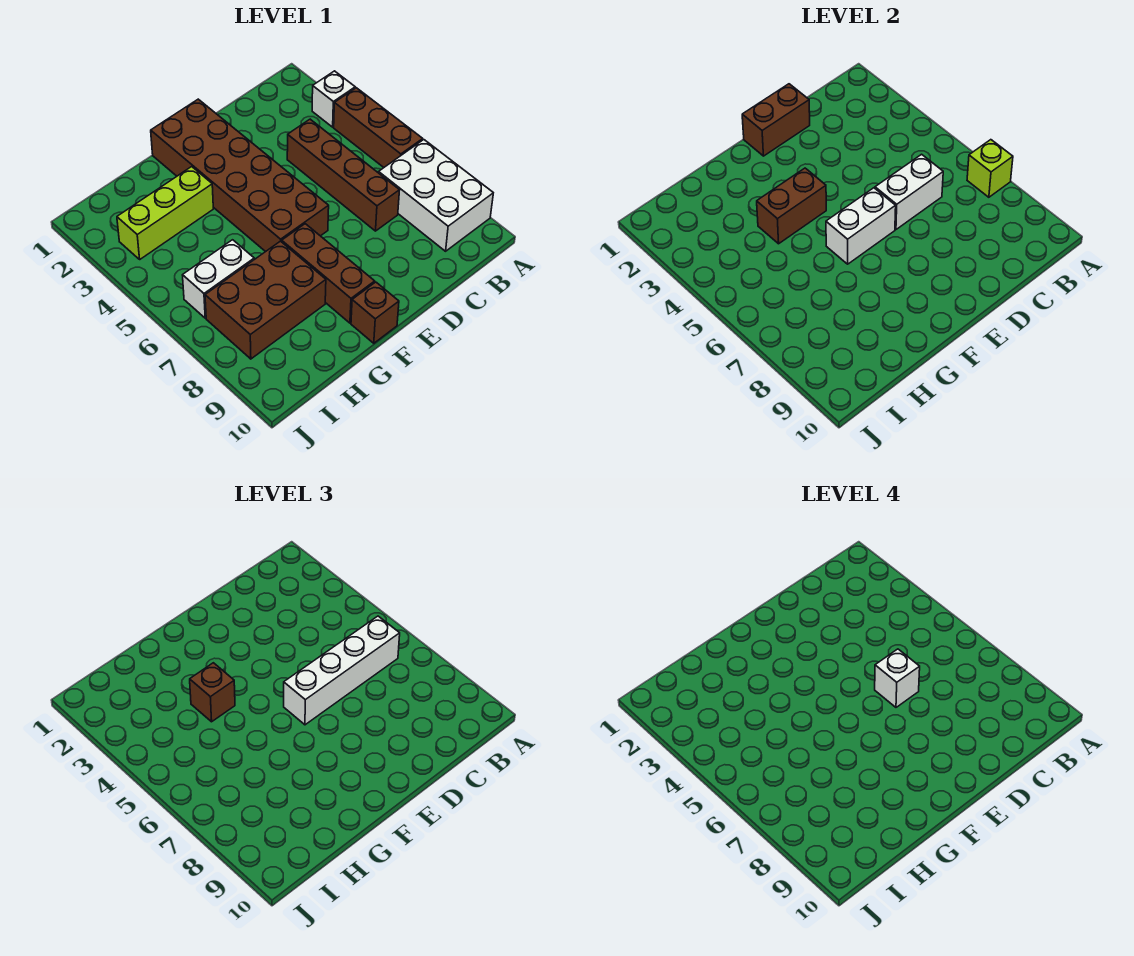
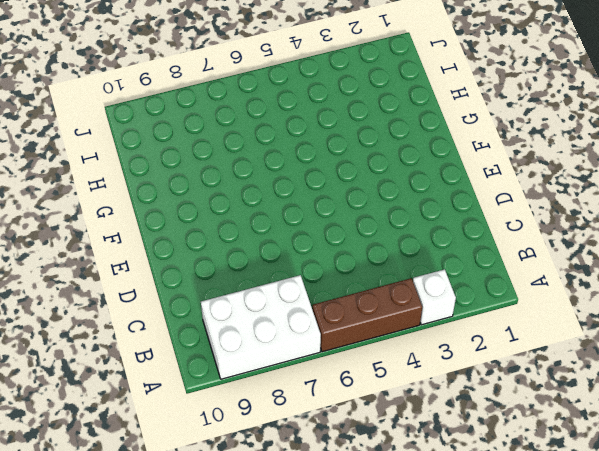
none -> brown 1x4 brick [287,119,400,231]
none -> brown 2x6 brick [151,99,329,252]
none -> brown 1x3 brick [282,224,375,323]

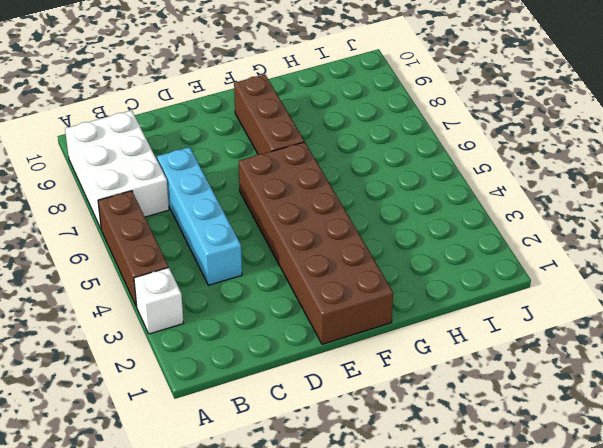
cyan 1x4 brick [157,147,242,285] -> brown 1x4 brick [287,119,400,231]
none -> brown 1x1 brick [351,282,399,343]
none -> lime 1x3 brick [117,167,213,259]
none -> brown 2x3 brick [205,241,326,359]

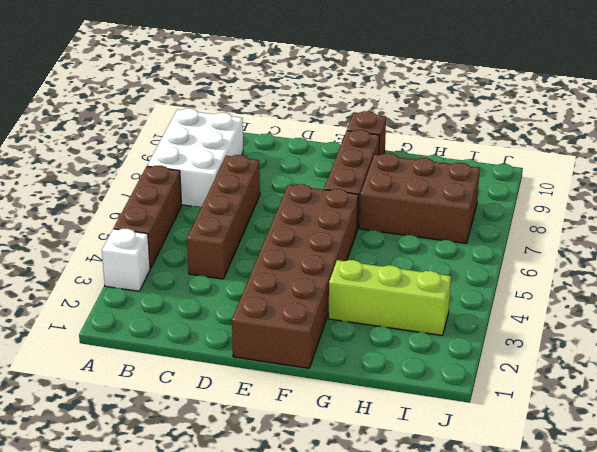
none -> white 1x2 brick [183,240,254,318]
none -> lime 1x1 brick [967,140,1013,197]
none -> white 1x2 brick [875,154,943,229]

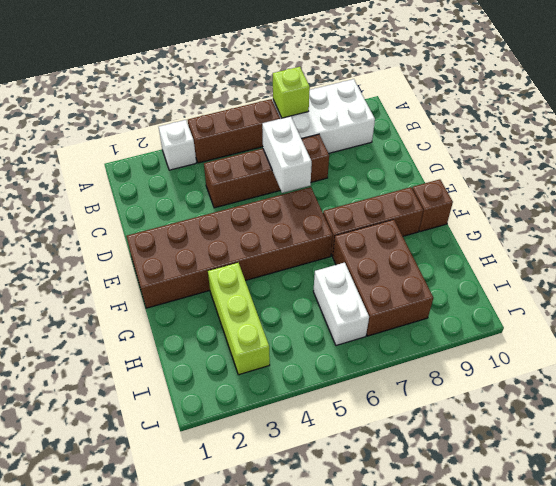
none -> brown 1x2 brick [742,84,810,156]
none -> white 1x2 brick [826,188,896,264]
none -> brown 1x2 brick [757,168,826,244]

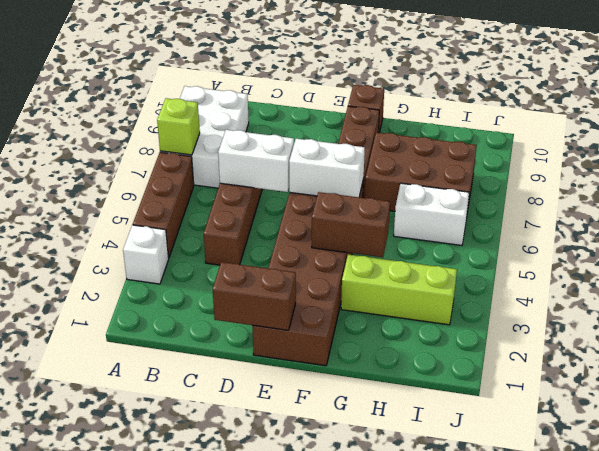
none -> white 1x4 brick [284,616,400,725]
none -> brown 1x1 brick [190,663,235,722]
none -> white 1x1 brick [875,649,920,707]

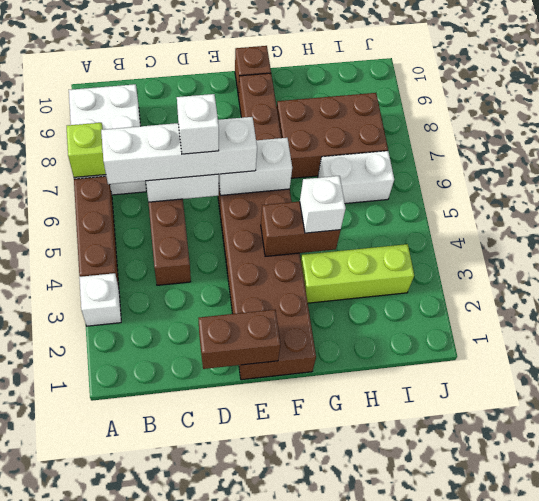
white 1x1 brick [299,176,346,233] -> brown 1x1 brick [190,663,235,722]

